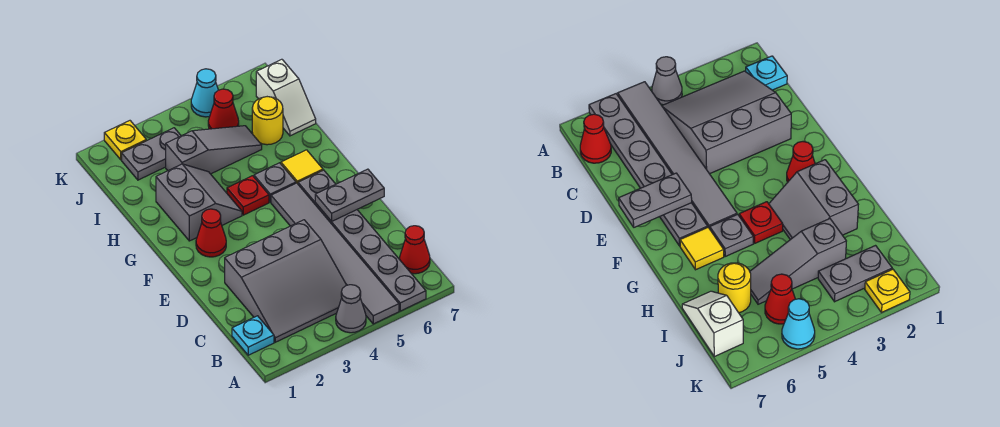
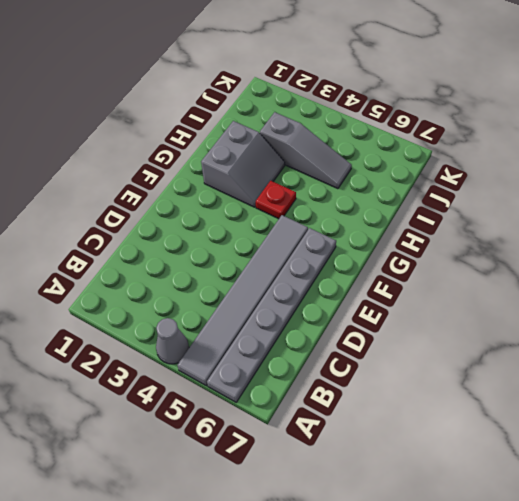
none -> cyan 1x1 plate [232,316,274,355]
none -> grey 3x3 slope [225,220,347,342]
none -> red 1x1 cone [400,226,430,274]

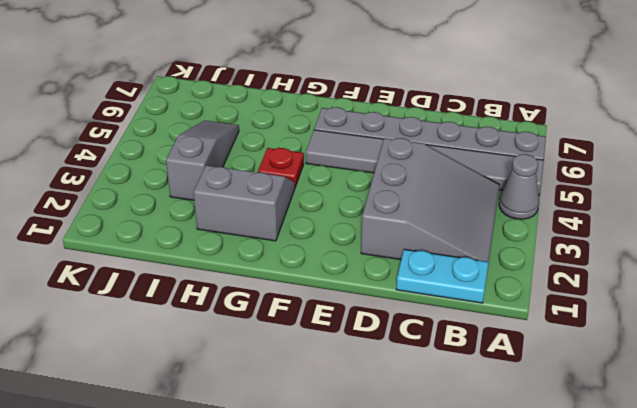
cyan 1x2 plate [396,249,489,303] -> cyan 1x1 plate [232,316,274,355]
none -> red 1x1 cone [400,226,430,274]
none -> red 1x1 cone [196,209,226,257]
none -> grey 1x1 plate [254,163,296,202]

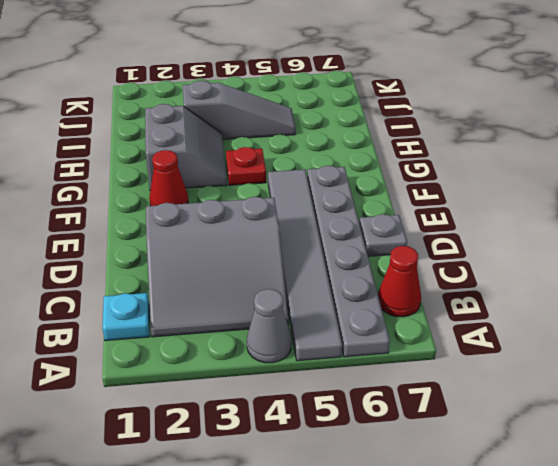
grey 1x1 plate [359,214,407,256] -> grey 1x1 plate moved to [254,163,296,202]
none -> yellow 1x1 tile [281,150,323,184]
none -> yellow 1x1 round brick [252,97,283,145]
none -> white 1x2 slope [256,59,316,136]

